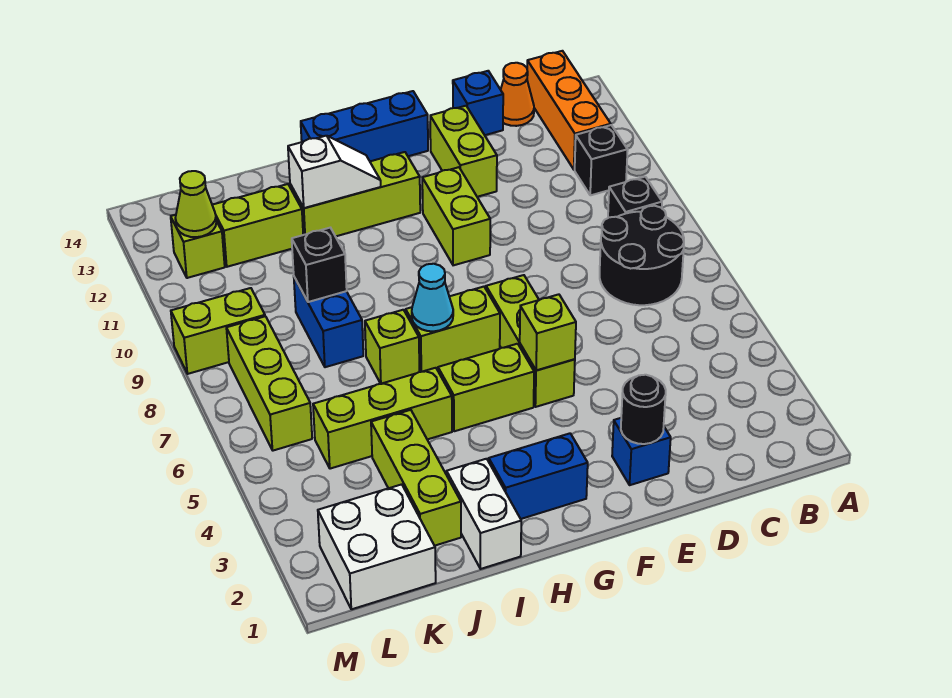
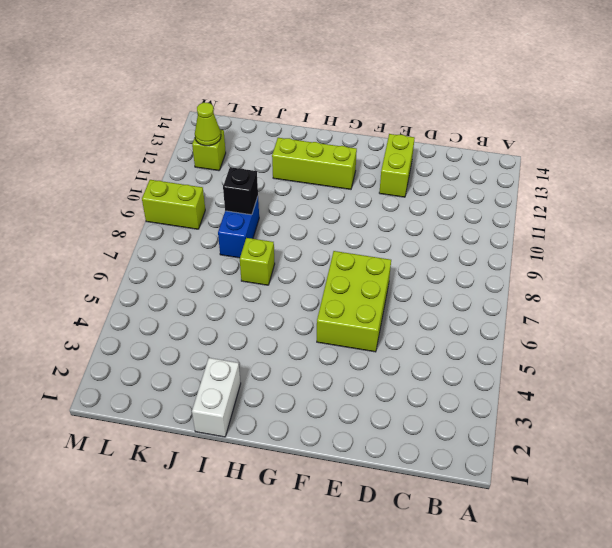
lime 2x3 brick [317,251,391,352] -> lime 1x3 brick [486,275,575,407]
none -> black 2x2 round brick [600,206,684,305]
none -> black 1x1 brick [608,177,662,218]
none -> black 1x1 brick [575,125,628,195]
none -> orange 1x3 brick [527,51,611,170]

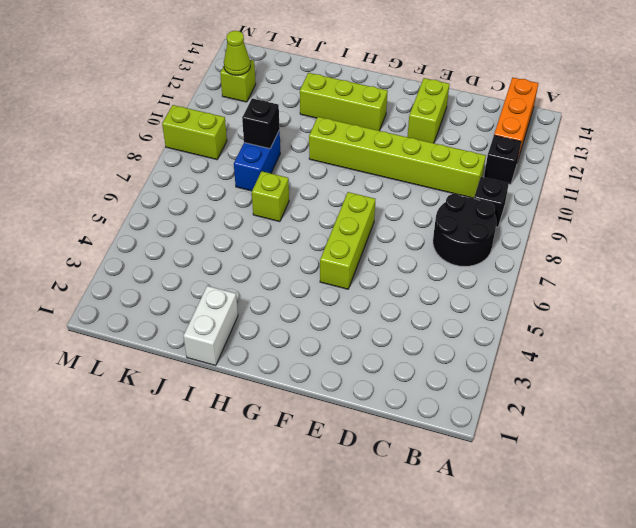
lime 1x6 brick [309,117,486,198] -> lime 1x2 brick [422,167,490,265]
none -> orange 1x1 cone [501,63,534,126]
none -> blue 1x1 brick [453,71,503,135]
none -> blue 1x1 brick [612,418,671,485]
none -> blue 1x3 brick [301,91,428,161]

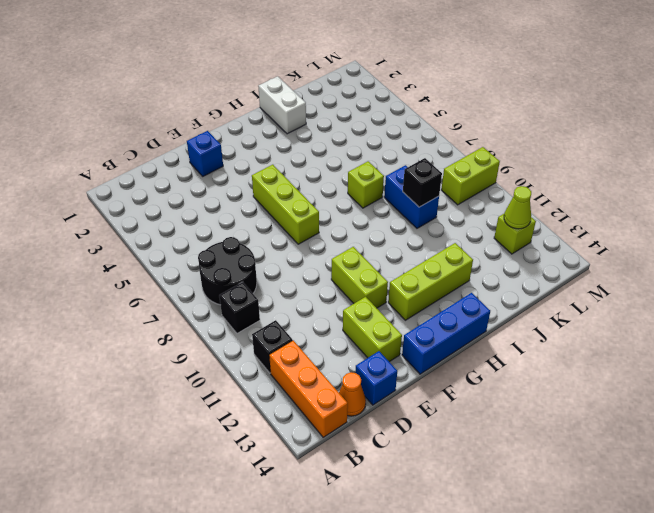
none -> blue 1x2 brick [489,433,588,519]
none -> lime 1x2 brick [438,344,534,431]
none -> lime 1x2 brick [406,287,500,372]
none -> lime 1x3 brick [313,368,452,469]

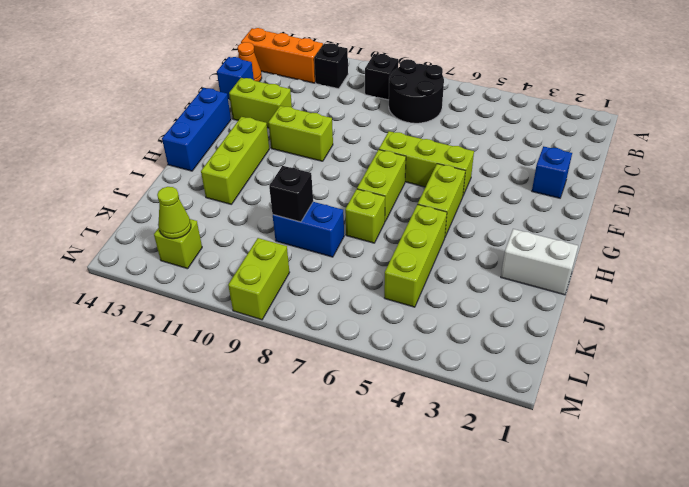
none -> blue 1x2 brick [489,433,588,519]
none -> lime 1x3 brick [371,410,461,546]
none -> lime 1x2 brick [212,184,303,267]
none -> white 2x2 brick [318,484,436,609]

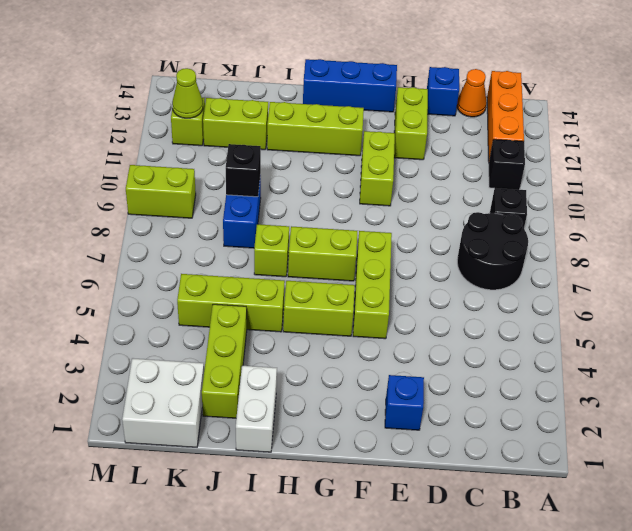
none -> blue 1x2 brick [489,433,588,519]
none -> lime 1x3 brick [226,316,312,451]
none -> black 1x1 round brick [621,375,666,444]
none -> lime 1x1 brick [520,294,576,371]

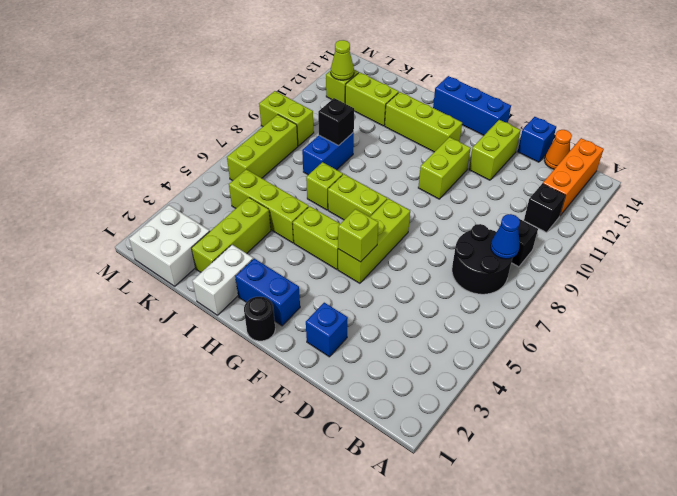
blue 1x1 cone [491,214,520,259] -> none
black 1x1 round brick [244,297,275,341] -> black 1x1 round brick moved to [621,375,666,444]
none -> cyan 1x1 cone [412,264,453,331]
none -> white 1x2 slope [288,136,381,208]

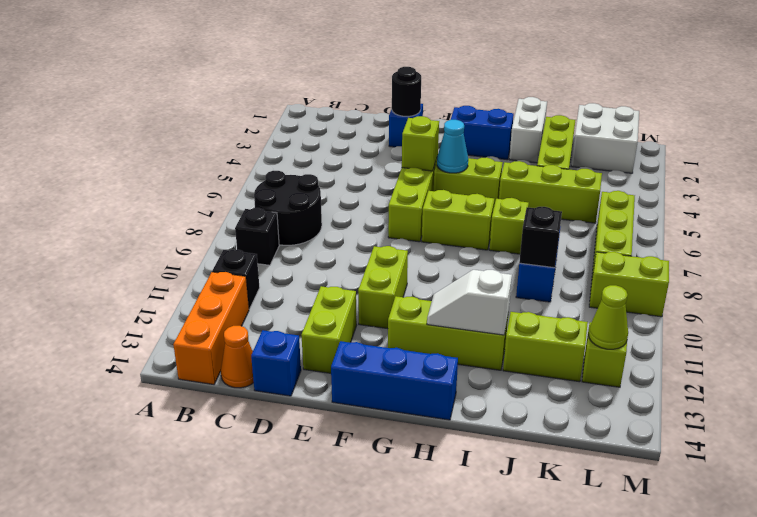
cyan 1x1 cone [437,120,468,173] -> cyan 1x1 cone moved to [412,264,453,331]

